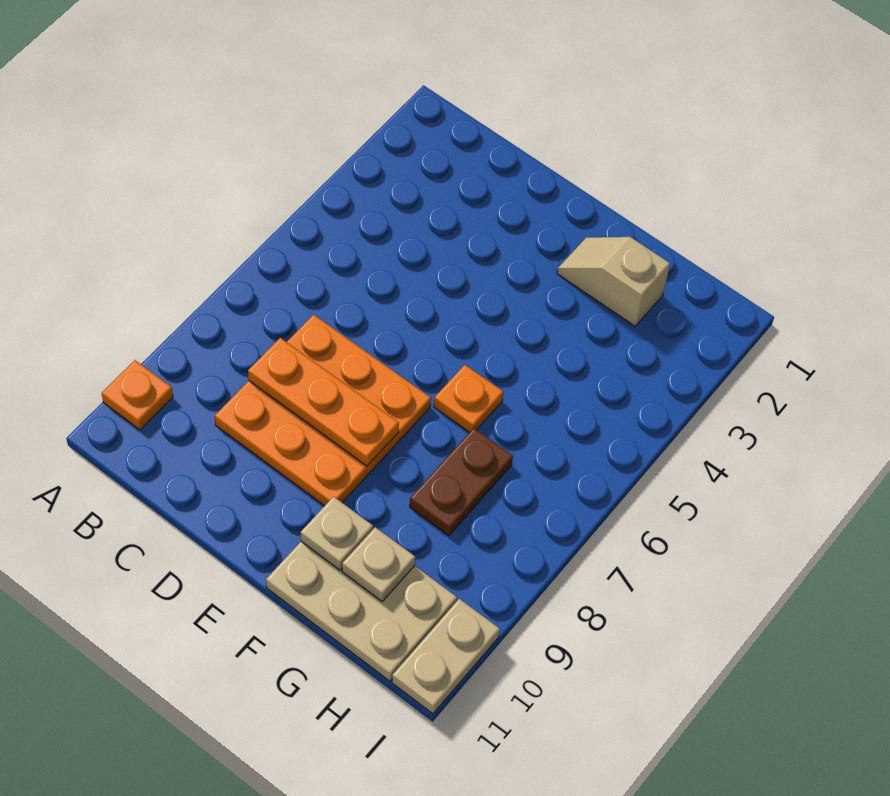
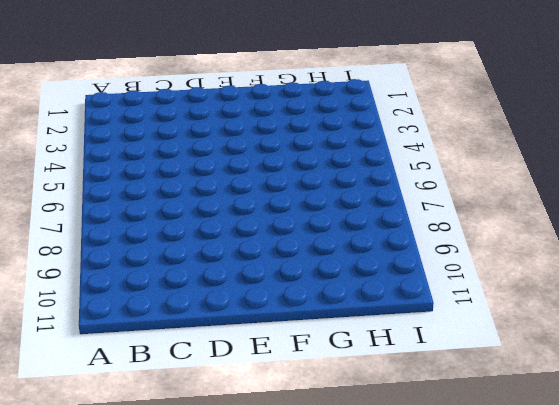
none -> orange 1x1 plate [102,360,173,430]
none -> orange 3x3 plate [215,315,431,506]

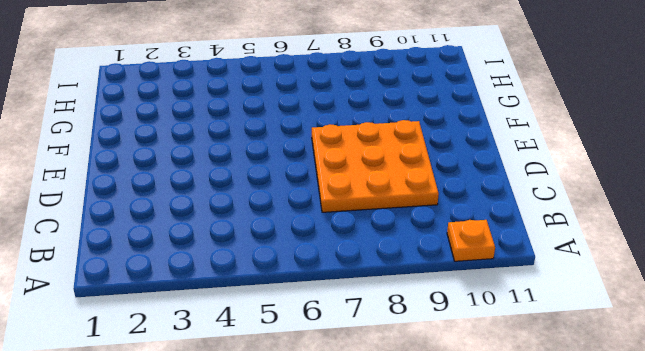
none -> tan 1x2 slope [557,237,670,326]
none -> orange 1x1 plate [434,365,503,432]

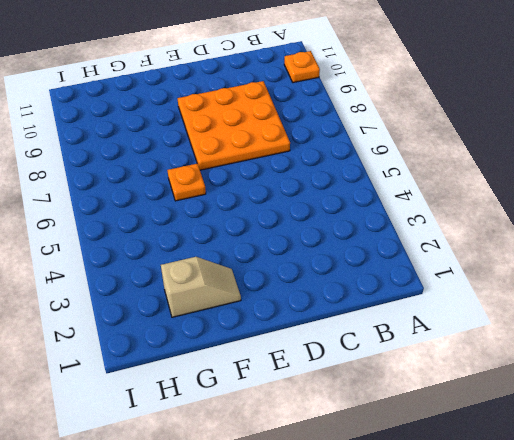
none -> tan 2x3 plate [266,542,457,681]
none -> brown 1x2 plate [410,428,513,536]

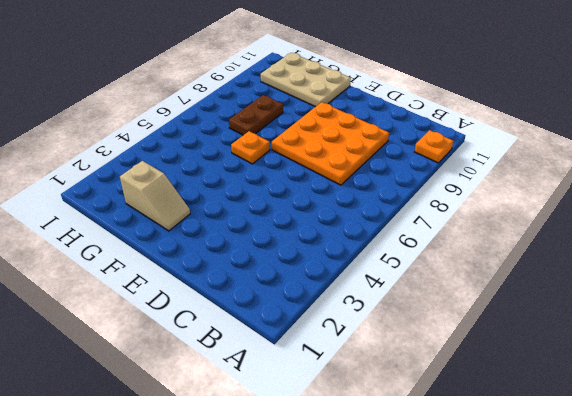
none -> tan 1x2 plate [392,599,500,714]
none -> orange 1x3 plate [248,338,399,466]

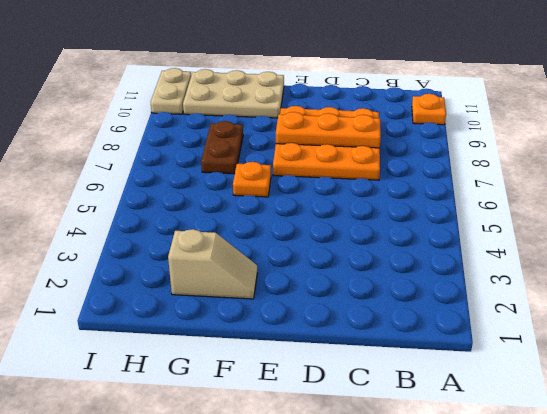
none -> tan 1x1 plate [301,497,373,570]
none -> tan 1x1 plate [342,527,415,601]

